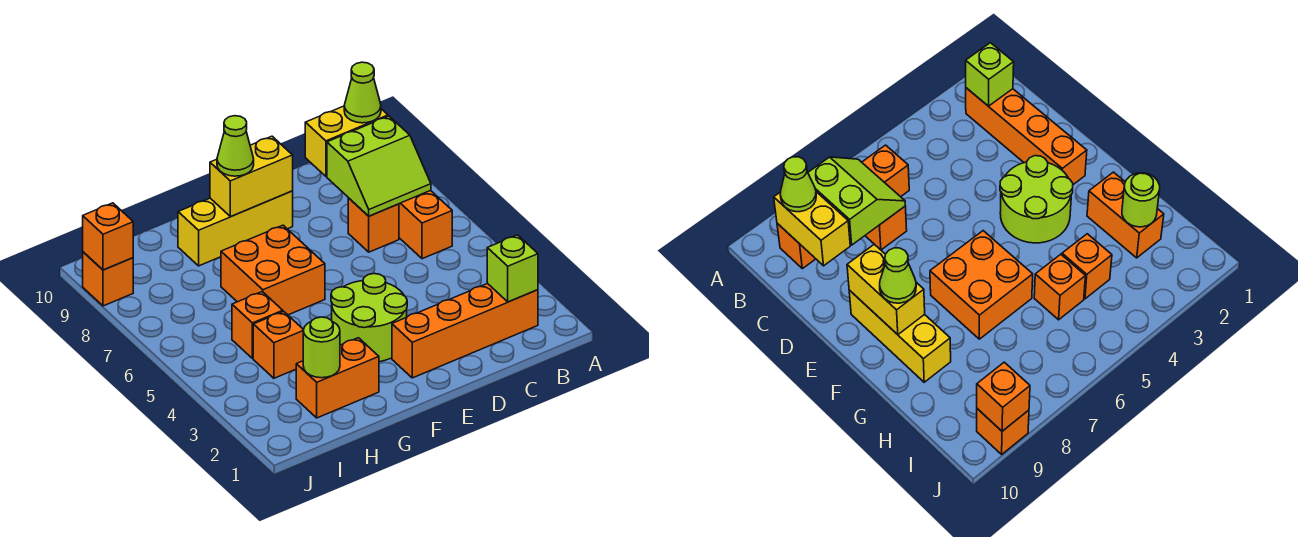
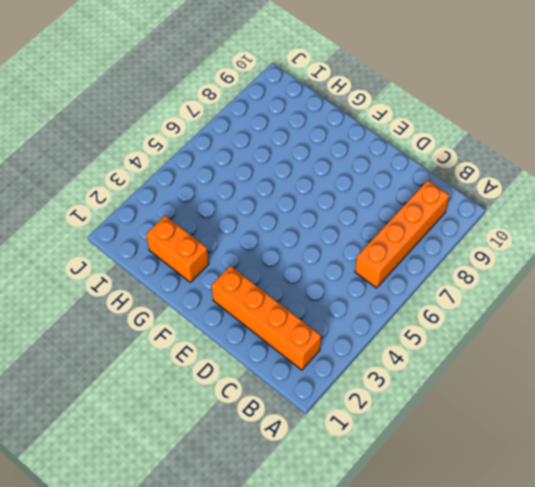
none -> orange 1x1 brick [348,198,399,252]
none -> lime 2x2 round brick [331,274,407,362]
none -> yellow 1x3 brick [178,191,293,266]

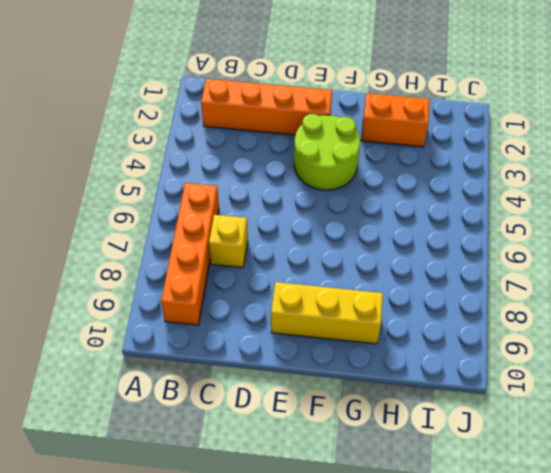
yellow 1x1 brick [209,215,248,268] -> orange 1x1 brick [348,198,399,252]
none -> orange 2x2 brick [221,225,325,315]
none -> orange 1x1 brick [253,311,303,378]
none -> orange 1x1 brick [232,292,283,359]

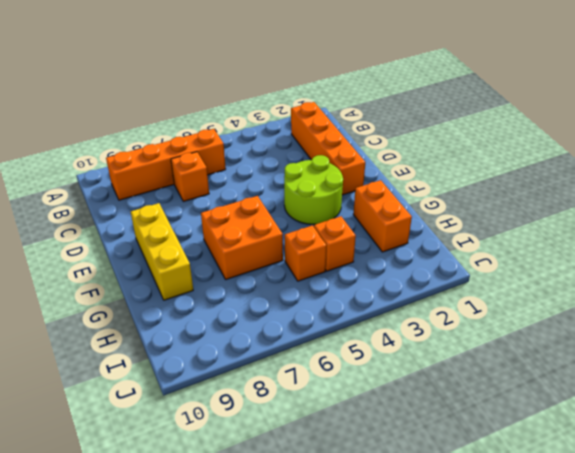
none -> orange 1x1 brick [83,252,133,306]
none -> lime 1x1 brick [487,235,538,302]
none -> lime 2x2 slope [327,116,431,216]

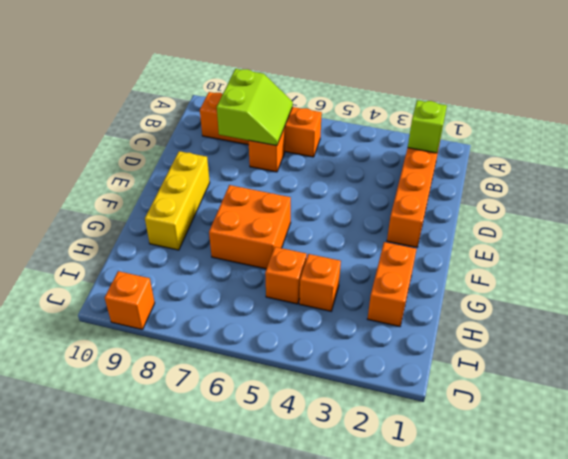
none -> lime 2x2 round brick [331,274,407,362]
none -> yellow 1x2 brick [305,106,388,176]
none -> yellow 1x2 brick [210,136,293,217]

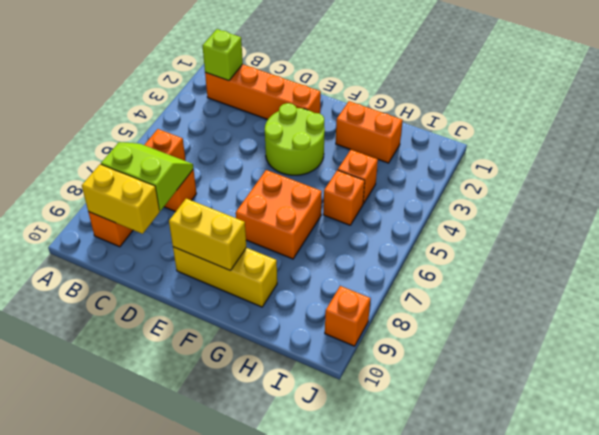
none -> lime 1x1 round brick [303,317,340,378]
none -> orange 1x1 brick [83,203,133,270]
none -> lime 1x1 cone [344,62,381,123]

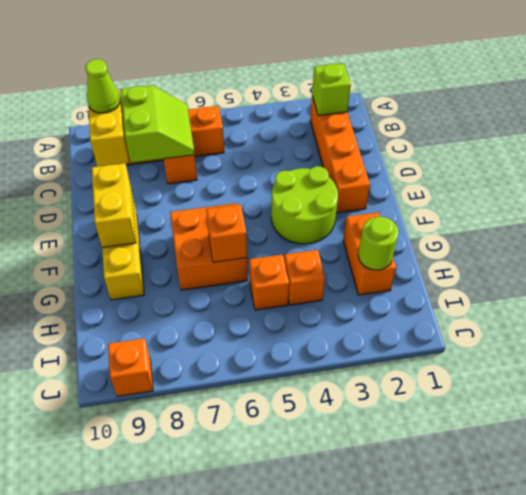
orange 1x1 brick [206,205,247,262] -> orange 1x1 brick moved to [83,203,133,270]
none -> lime 1x1 cone [217,116,254,176]

